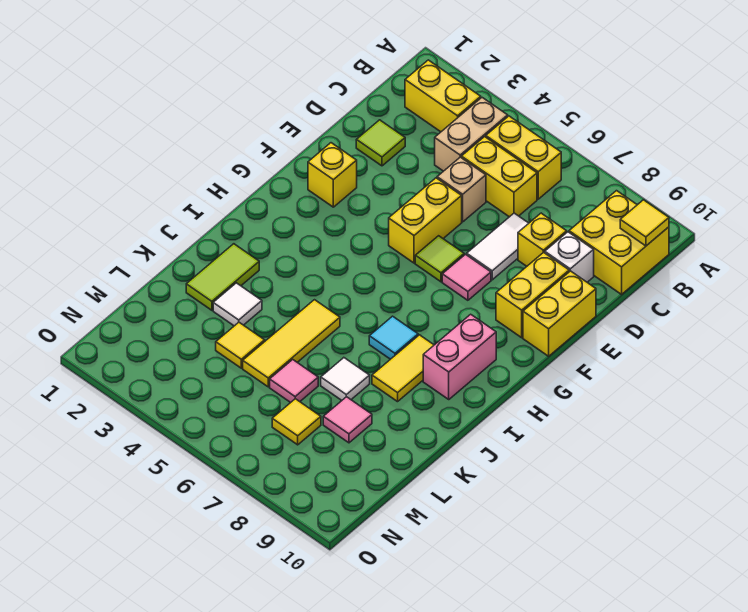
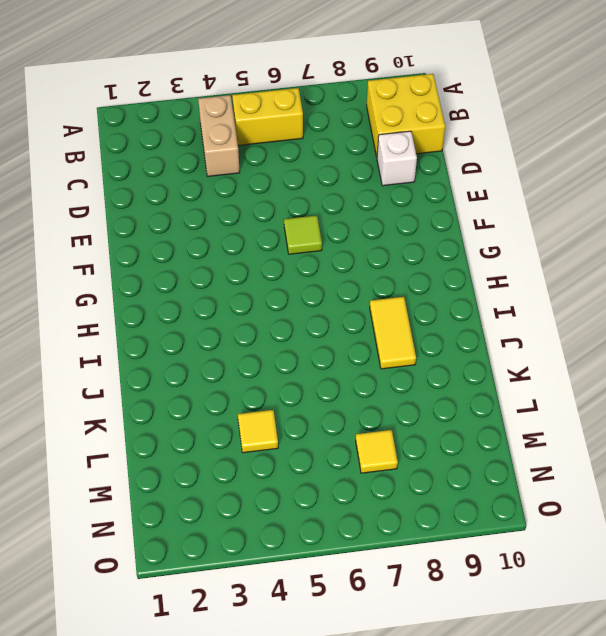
none -> yellow 1x2 brick [405,60,481,132]
none -> yellow 1x2 brick [461,137,537,217]
none -> lime 1x1 tile [356,120,405,166]

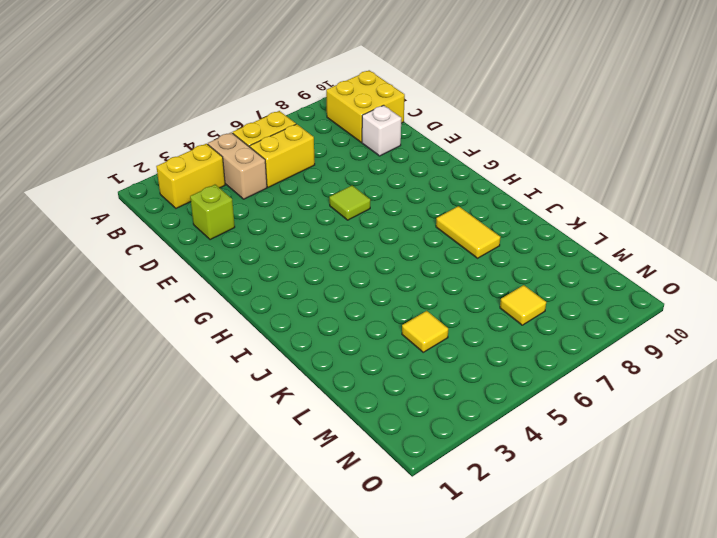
lime 1x1 brick [190,185,235,240] -> lime 1x1 tile [356,120,405,166]
none -> tan 1x1 brick [437,157,486,222]
none -> white 1x2 tile [467,213,529,280]
none -> yellow 1x1 brick [518,213,567,266]

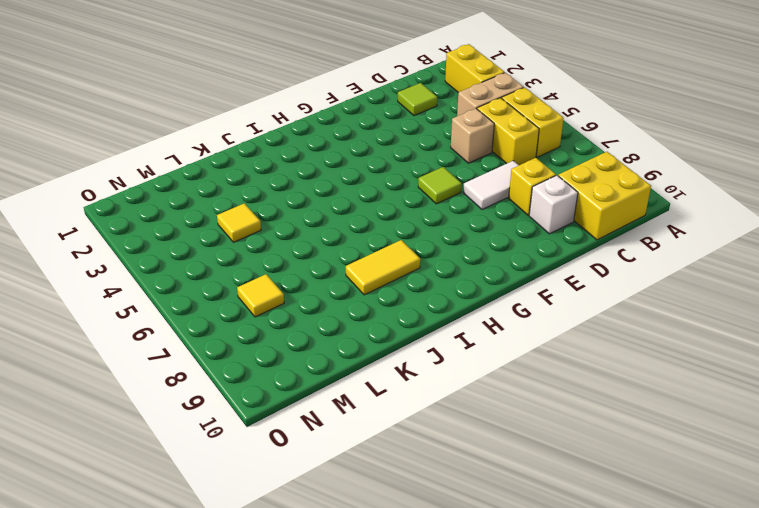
none -> yellow 1x2 brick [389,178,462,263]
none -> yellow 1x2 brick [496,252,569,338]
none -> yellow 1x2 brick [523,271,596,356]

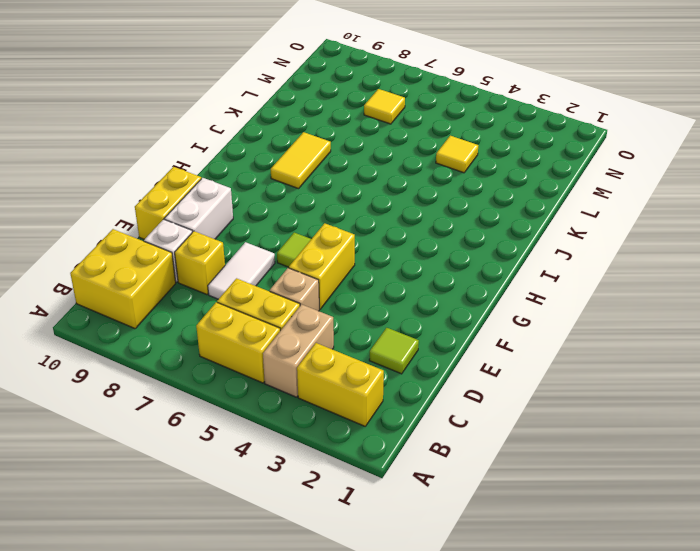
white 1x2 brick [165,178,233,239] -> yellow 1x2 brick [496,252,569,338]
none -> yellow 1x1 brick [308,143,357,207]
none -> pink 1x1 tile [442,254,491,300]
none -> pink 1x2 brick [423,314,496,399]

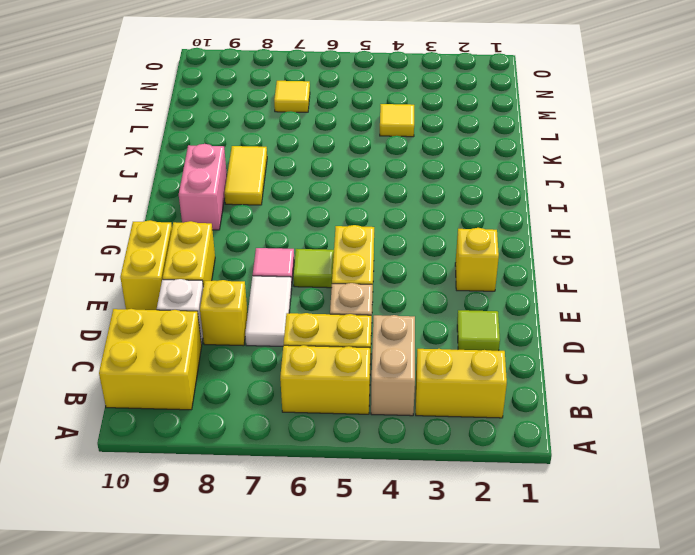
none -> cyan 1x1 tile [369,316,418,359]
none -> lime 1x2 tile [186,244,259,310]
none -> yellow 1x3 tile [243,300,340,387]

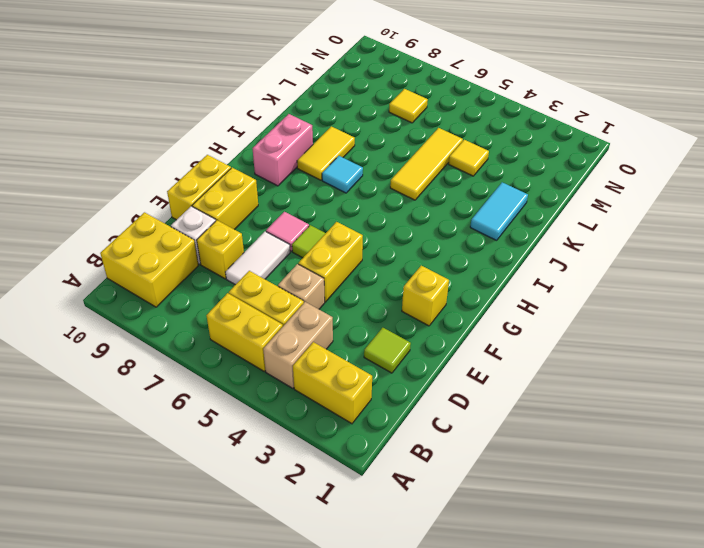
cyan 1x2 tile [470,182,528,240] -> lime 1x2 tile [186,244,259,310]
none -> white 1x1 tile [213,283,262,326]
none -> white 1x1 tile [321,358,370,400]
none -> pink 1x1 tile [270,360,318,403]

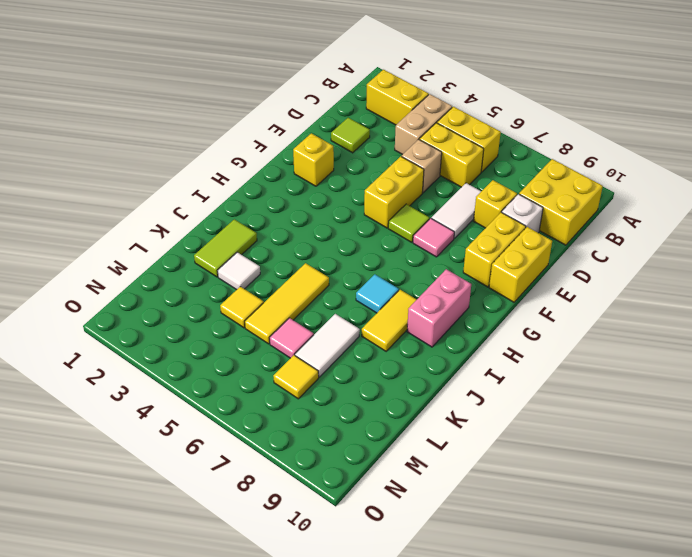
white 1x2 tile [295,314,360,377] -> white 1x1 tile [321,358,370,400]
none -> pink 1x1 tile [323,397,372,443]
none -> yellow 1x1 tile [620,200,669,246]

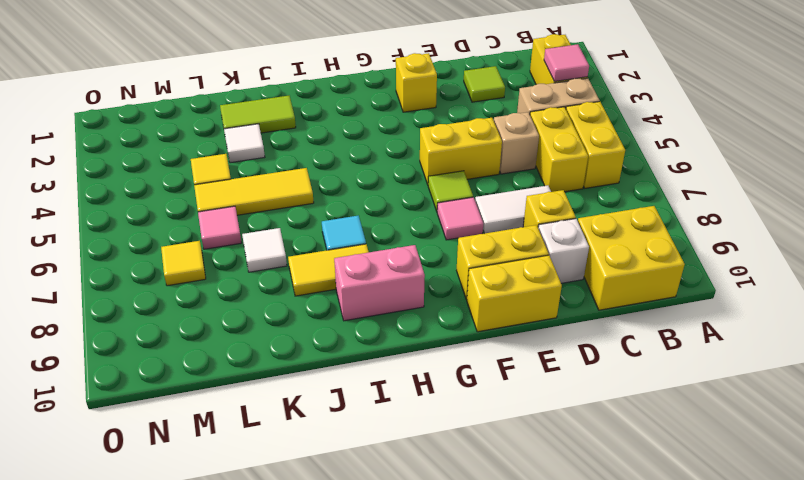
pink 1x1 tile [544,44,589,81] -> pink 1x1 tile moved to [323,397,372,443]
none -> yellow 1x1 tile [620,200,669,246]

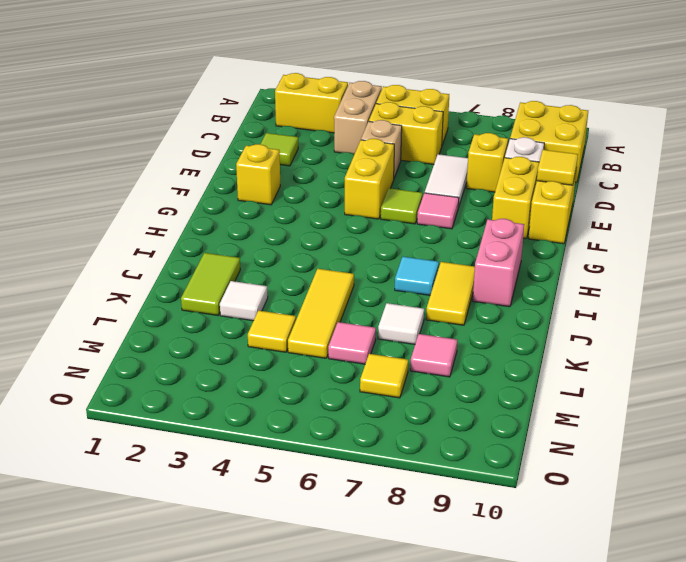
yellow 1x1 tile [537,150,578,185] -> yellow 1x1 tile moved to [620,200,669,246]

